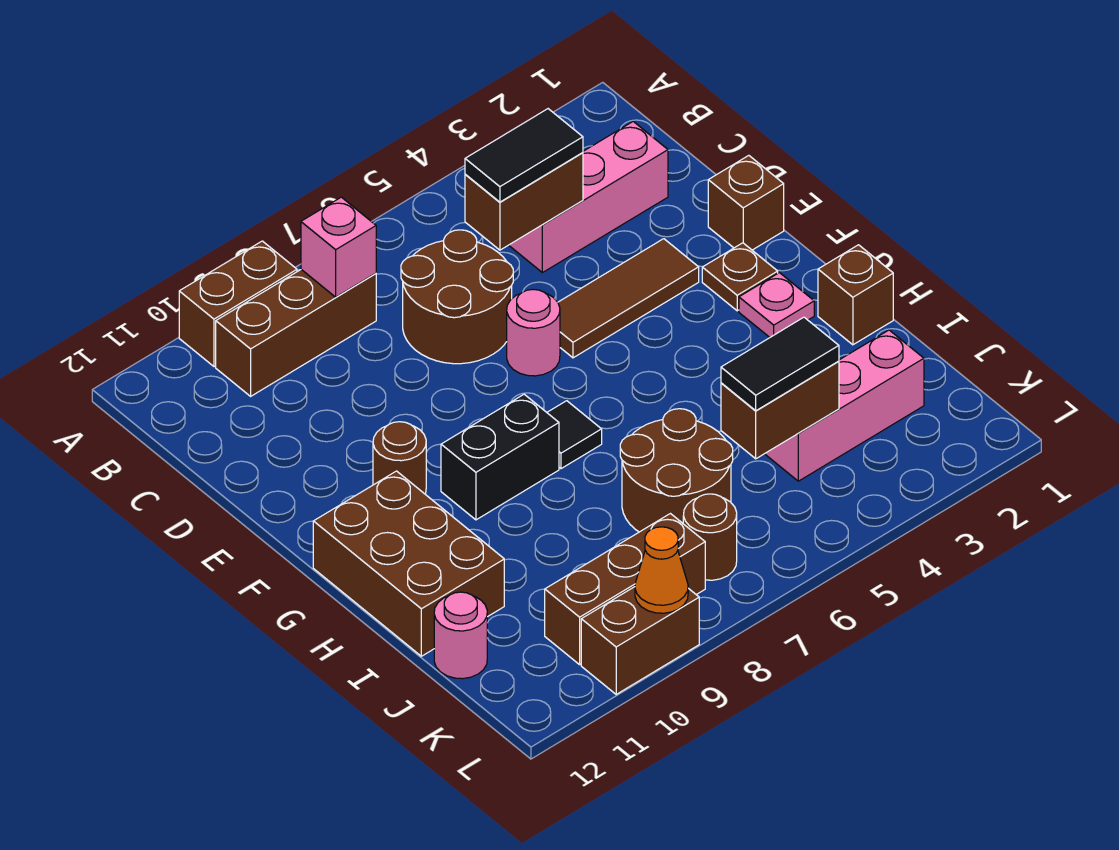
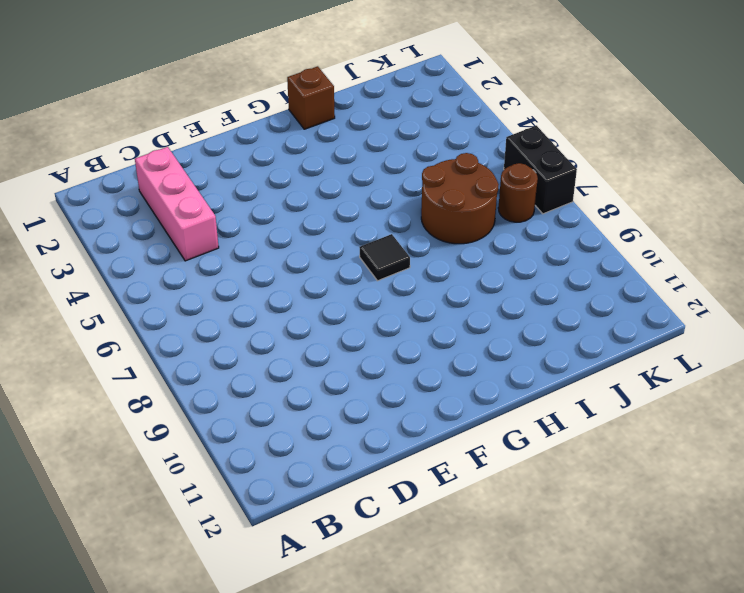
black 1x2 brick [504,126,577,214] -> black 1x2 brick moved to [441,394,559,520]
none -> brown 1x2 brick [179,241,297,367]
none -> brown 1x3 brick [216,270,376,396]
none -> brown 2x2 round brick [401,230,513,364]

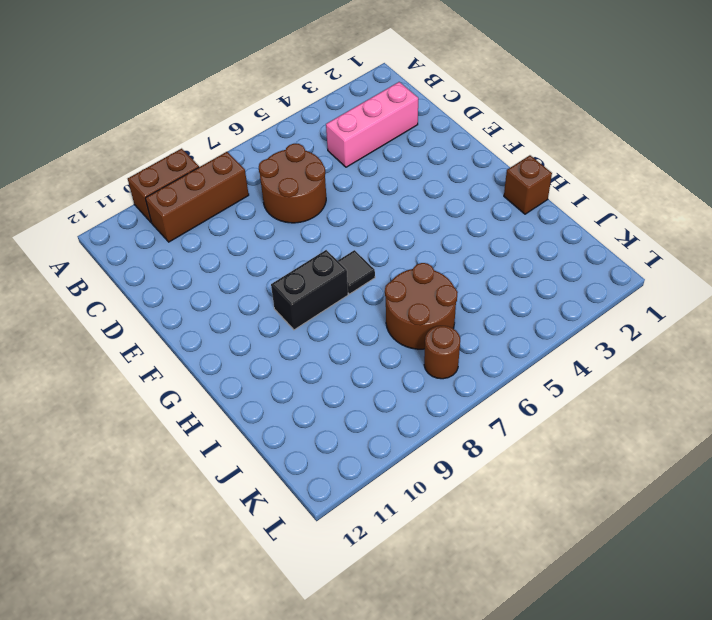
none -> brown 1x1 brick [708,155,784,250]
none -> brown 1x3 tile [558,239,699,358]
none -> pink 1x1 round brick [507,289,560,376]

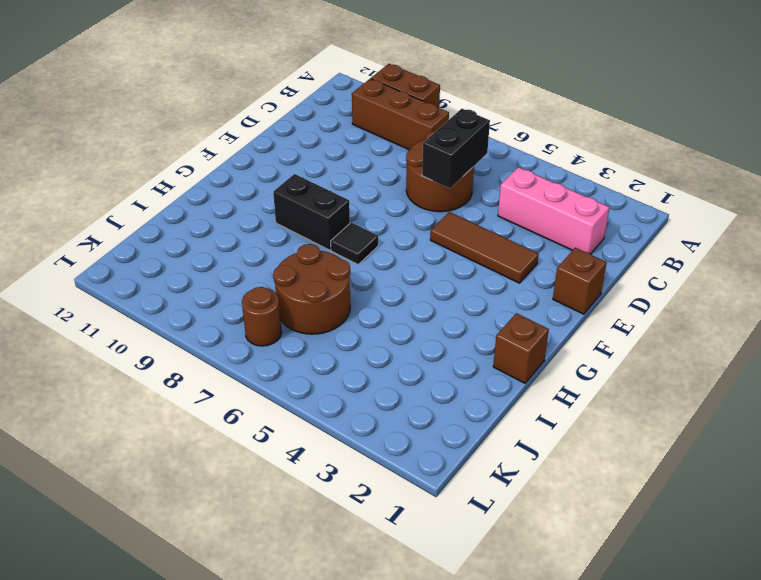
black 1x2 brick [422,109,490,188] -> none
none -> pink 1x1 round brick [507,289,560,376]
none -> brown 1x1 plate [702,243,778,311]
none -> brown 1x1 round brick [373,422,426,494]

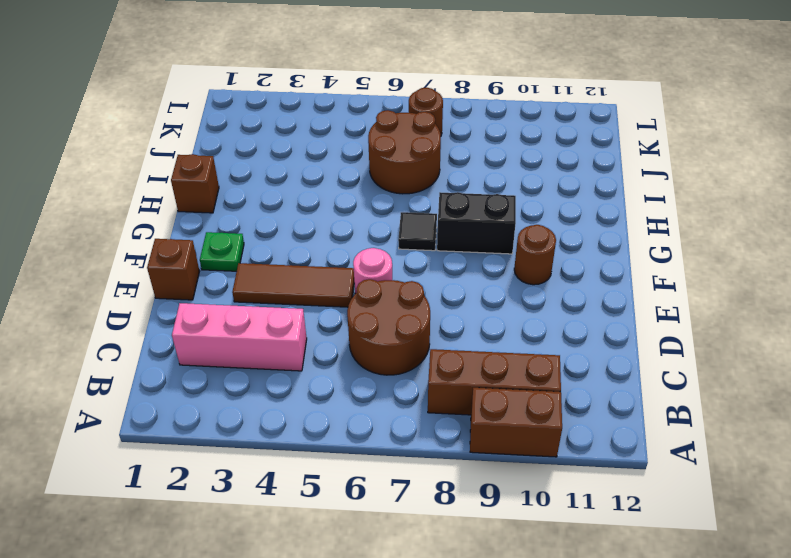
green 1x1 plate [200,232,244,271] -> brown 1x1 plate [702,243,778,311]
none -> pink 1x1 plate [739,273,814,337]
none -> brown 2x3 brick [313,471,504,656]
none -> pink 1x3 brick [765,330,924,481]

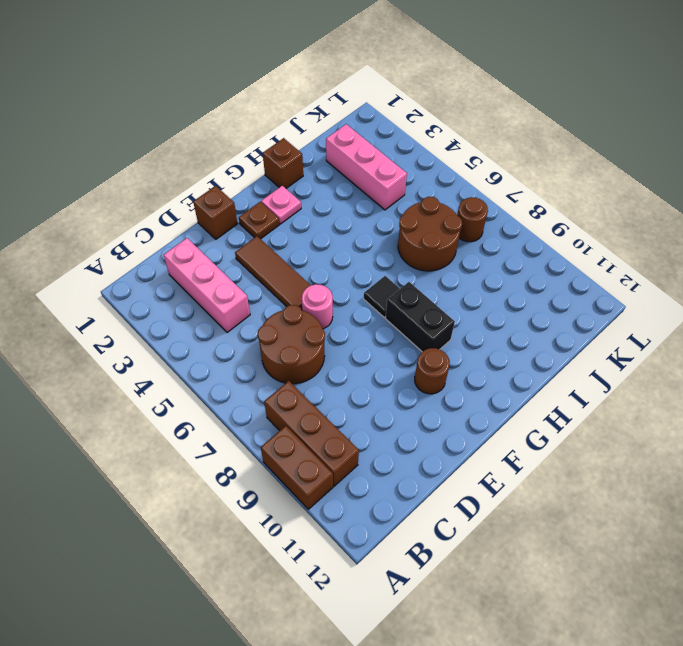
none -> brown 2x3 brick [313,471,504,656]
none -> pink 1x1 round brick [434,592,487,679]
none -> brown 1x3 brick [545,514,705,665]

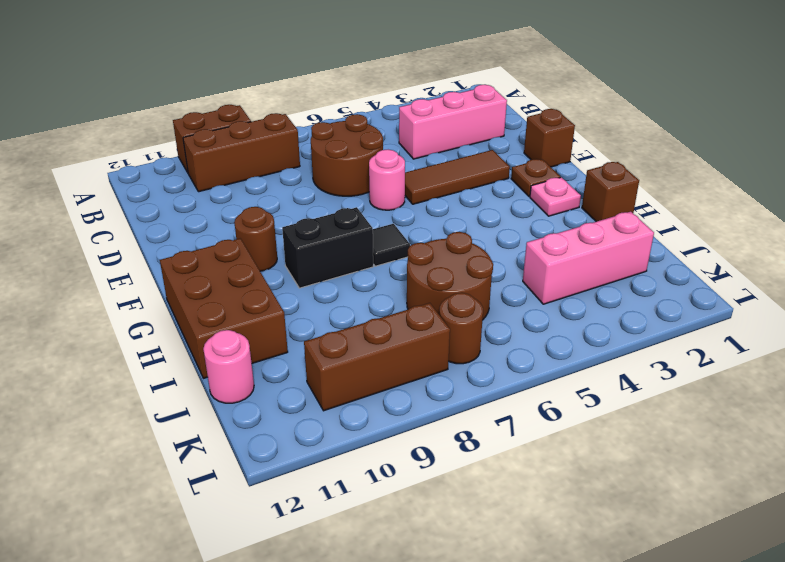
none -> brown 1x2 brick [581,587,699,694]
none -> pink 1x1 brick [301,197,376,297]
none -> brown 1x2 brick [465,153,583,250]

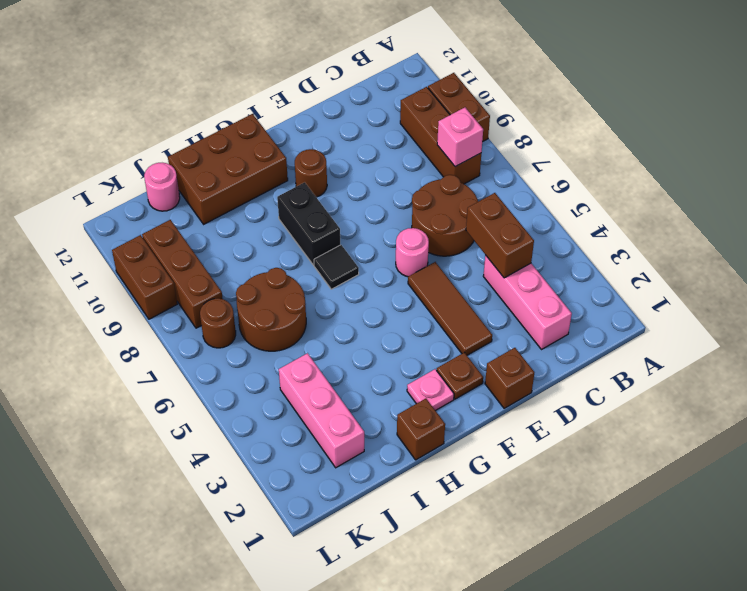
none -> brown 1x2 brick [721,361,839,459]
none -> orange 1x1 cone [635,527,688,613]
none -> black 1x2 tile [465,109,583,202]

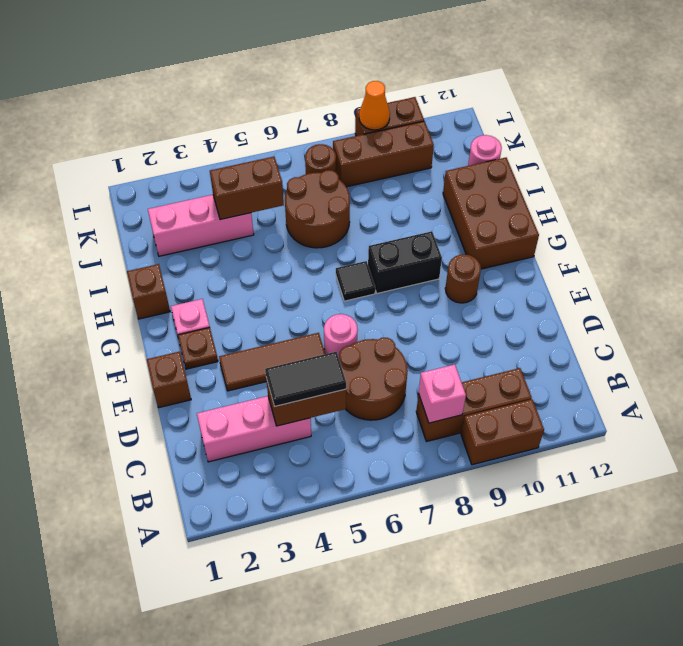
none -> black 1x2 tile [721,317,839,411]

